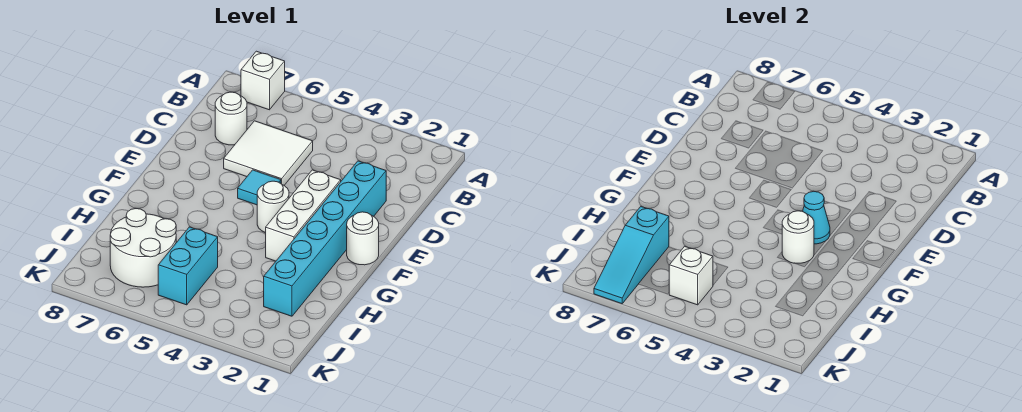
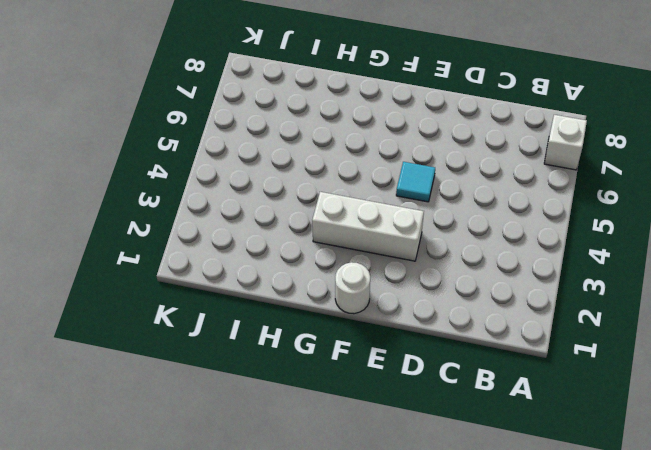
none -> white 2x2 tile [224,121,313,185]
none -> white 1x1 round brick [215,92,247,145]
none -> cyan 1x6 brick [264,161,386,316]

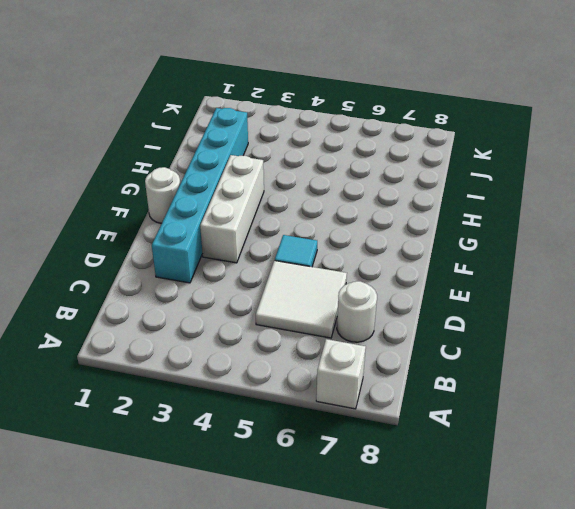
none -> white 1x1 round brick [257,181,289,233]
none -> cyan 1x2 brick [158,227,218,305]
none -> white 2x2 round brick [110,209,176,287]

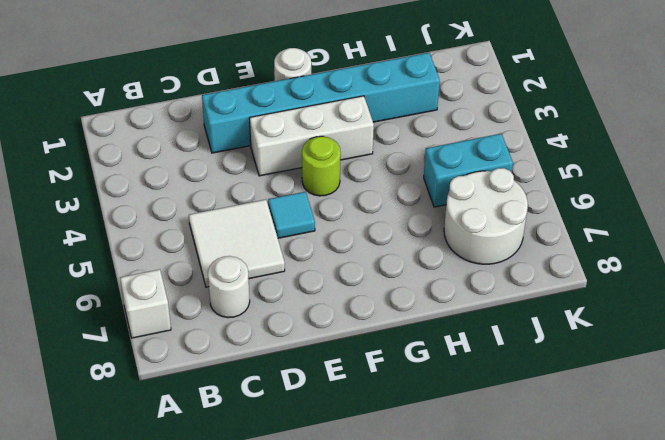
lime 1x1 round brick [302,136,341,196] -> white 1x1 round brick [257,181,289,233]
none -> cyan 1x1 cone [803,191,830,244]
none -> white 1x1 round brick [782,211,814,264]
none -> cyan 1x3 slope [594,207,669,304]

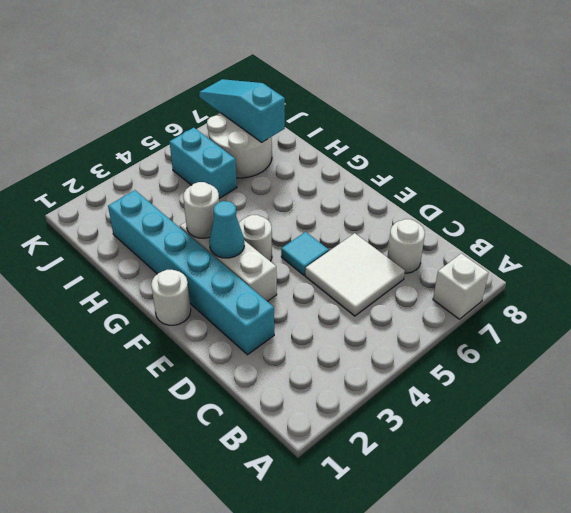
none -> white 1x1 brick [669,246,713,305]

